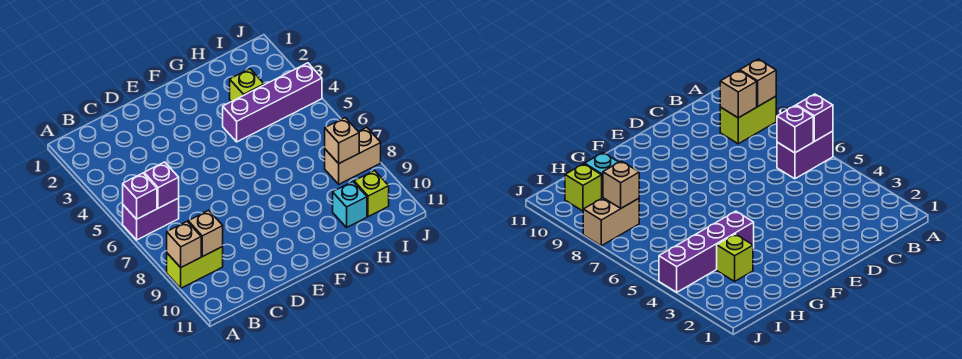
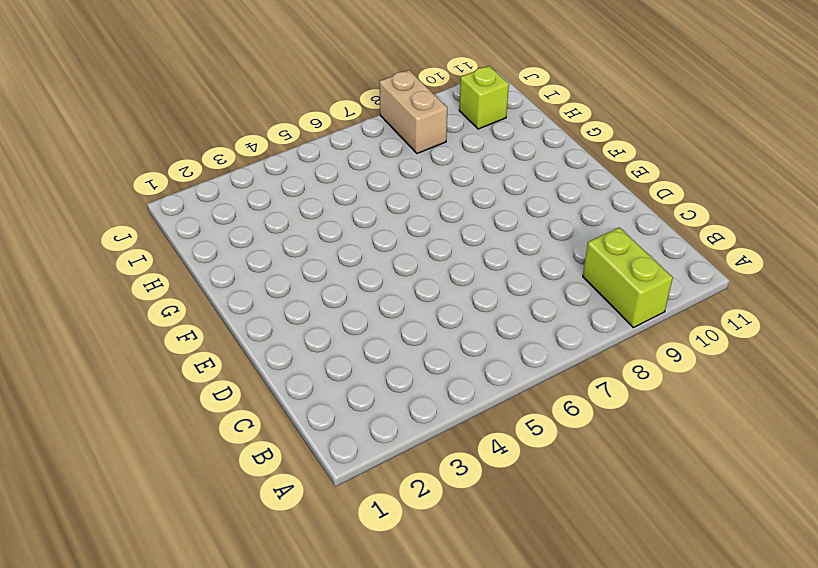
none -> purple 1x2 brick [123,198,179,240]
none -> purple 1x4 brick [223,63,322,142]
none -> lime 1x1 brick [230,69,264,102]

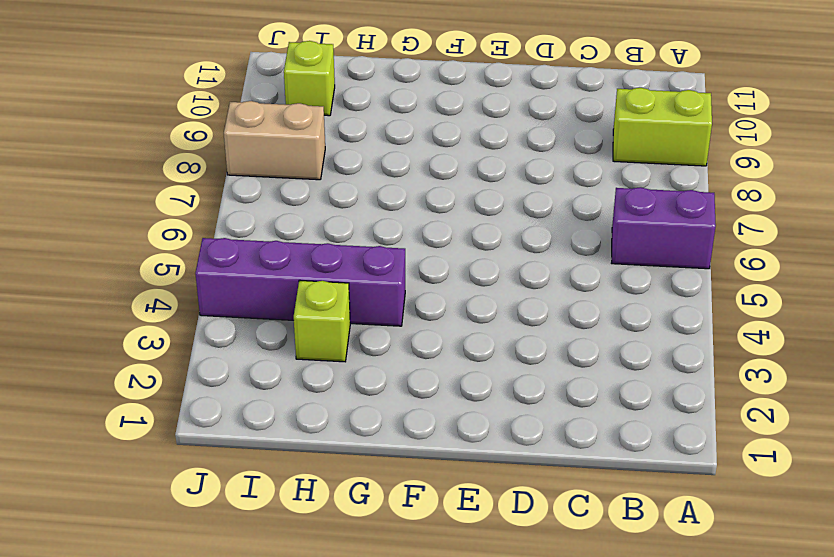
none -> cyan 1x1 brick [333,182,367,227]
none -> purple 1x1 brick [123,173,157,219]
none -> tan 1x1 brick [167,222,201,267]

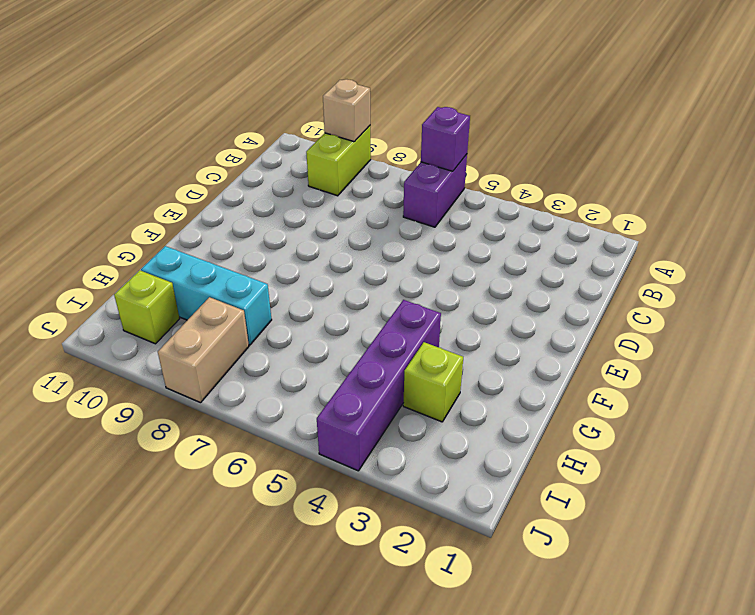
cyan 1x3 brick [141,246,272,345] -> cyan 1x1 brick [333,182,367,227]
none -> purple 1x1 brick [144,162,179,208]
none -> tan 1x1 brick [188,210,223,257]
none -> tan 1x1 brick [325,118,359,164]

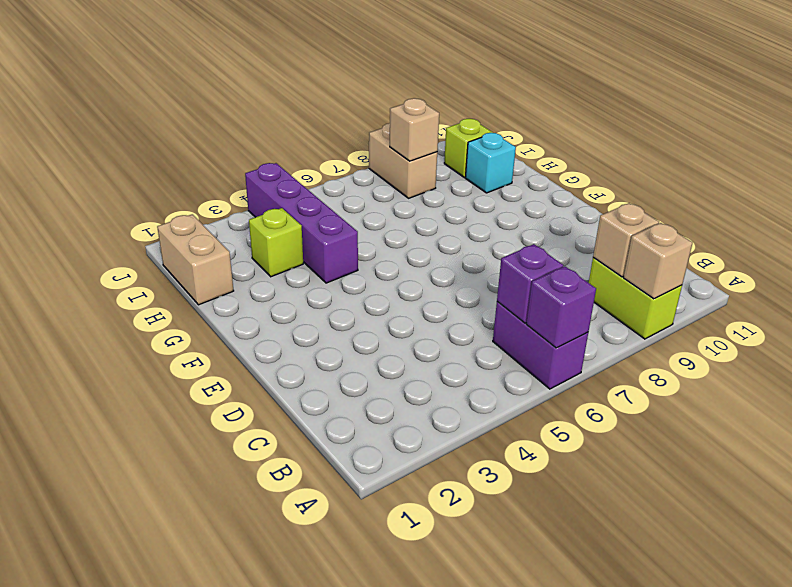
tan 1x2 brick [157,214,234,305] -> none

